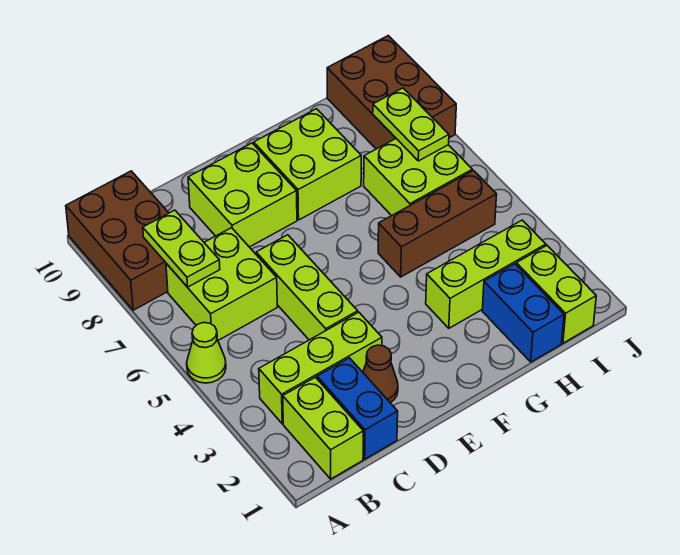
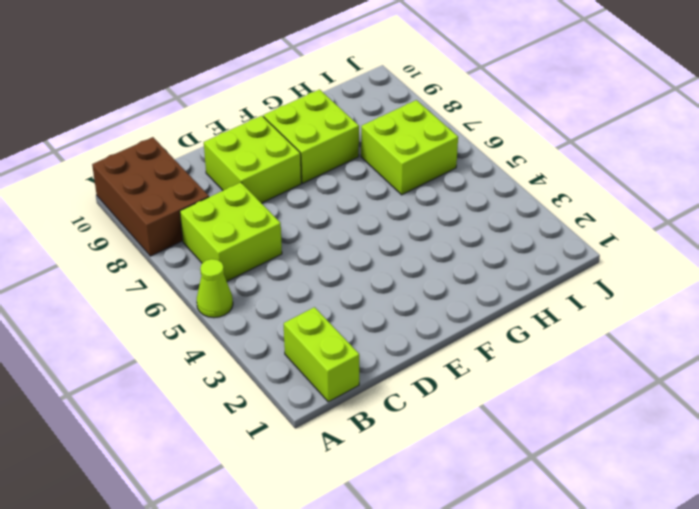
none -> lime 1x3 brick [259,312,382,424]
none -> blue 1x2 brick [317,358,398,459]
none -> brown 1x1 cone [363,345,398,403]

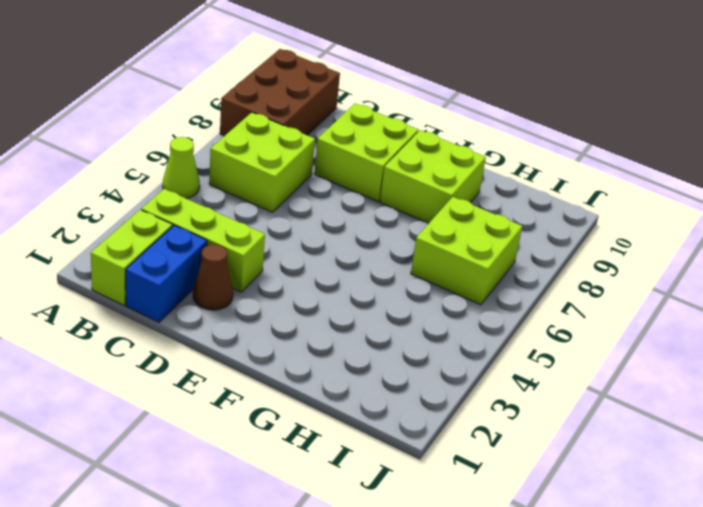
none -> lime 1x3 brick [256,235,358,340]
none -> lime 1x3 brick [426,220,546,328]
none -> brown 1x3 brick [378,171,497,277]

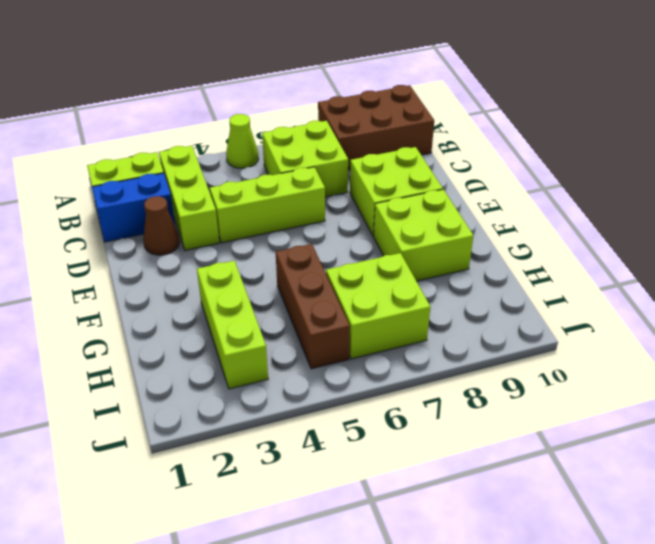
none -> blue 1x2 brick [482,264,564,362]
none -> lime 1x2 brick [516,246,596,343]
none -> brown 2x3 brick [327,36,456,149]

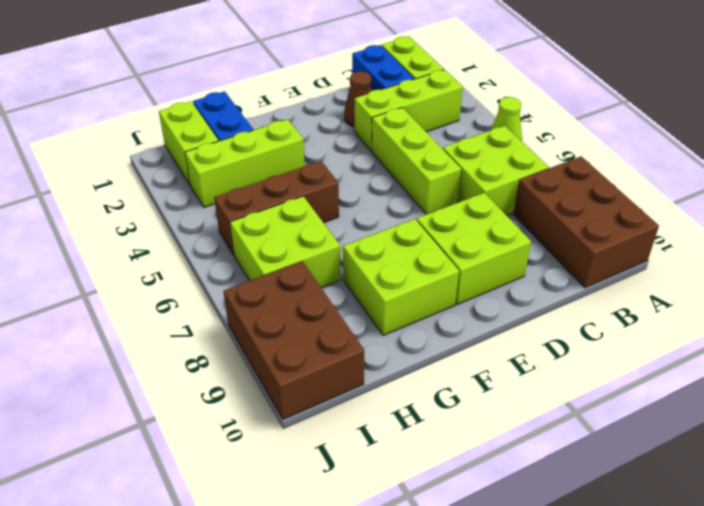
none -> lime 1x2 plate [143,210,220,287]
none -> lime 1x2 plate [373,88,449,161]

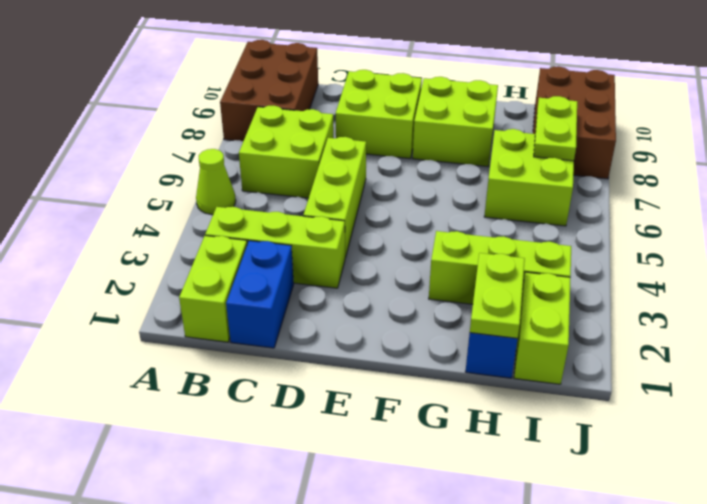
lime 1x2 plate [470,253,525,338] -> lime 1x2 plate moved to [143,210,220,287]
none -> brown 1x1 cone [363,345,398,403]
none -> brown 1x3 brick [378,171,497,277]

